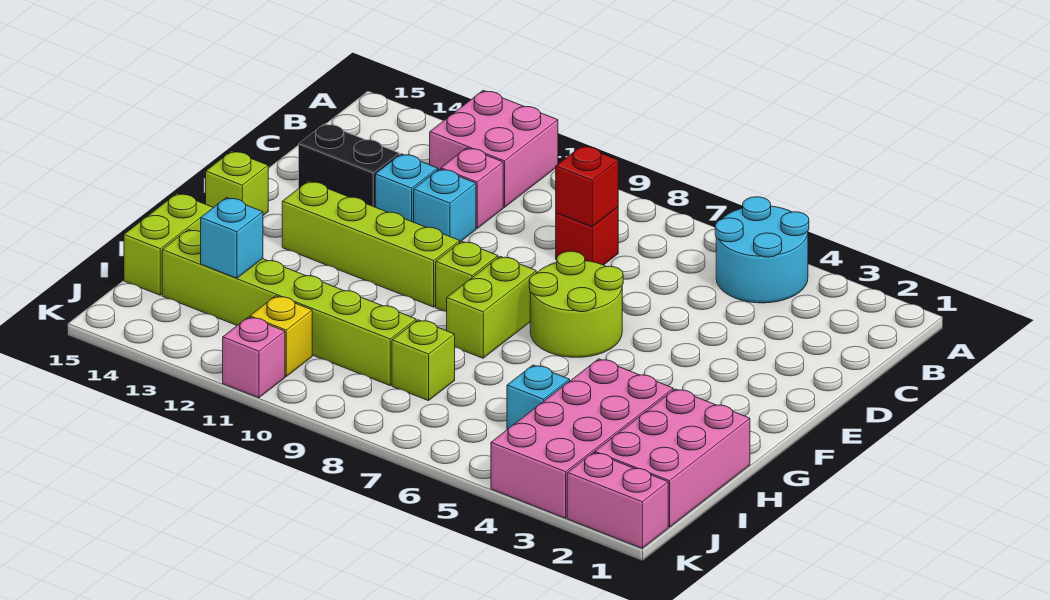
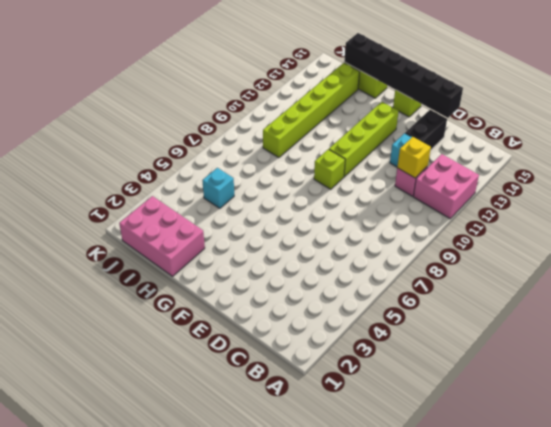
yellow 1x1 brick [397,137,431,178] -> yellow 1x1 brick moved to [250,296,312,376]
black 1x6 brick [344,33,463,118] -> none
none -> cyan 2x2 round brick [715,197,809,303]
none -> red 1x1 brick [556,207,618,265]
none -> cyan 1x1 brick [414,169,476,242]

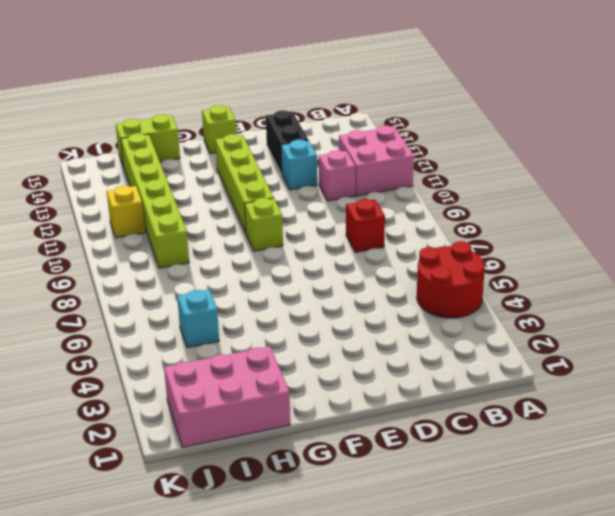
red 2x2 round brick [417,241,485,318] -> cyan 2x2 round brick [715,197,809,303]
none -> cyan 1x1 brick [414,169,476,242]
none -> lime 2x2 round brick [529,251,623,357]
none -> lime 1x2 brick [447,257,536,358]

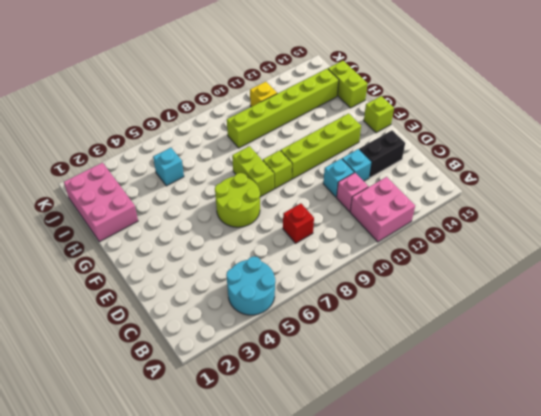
none -> pink 2x4 brick [491,359,673,518]
none -> lime 1x1 brick [392,320,455,401]
none -> pink 1x2 brick [567,452,668,548]

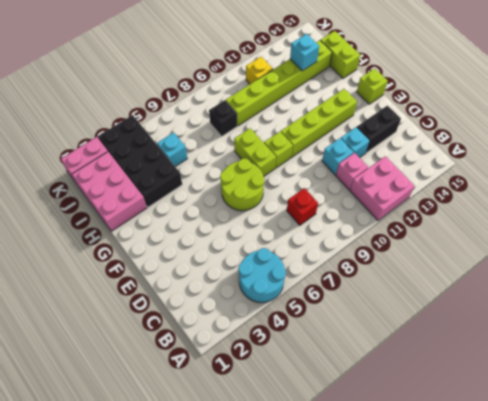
black 2x4 brick [98,115,182,207] -> pink 2x4 brick [491,359,673,518]
black 1x1 brick [209,100,237,136] -> lime 1x1 brick [392,320,455,401]
none -> pink 1x1 brick [223,317,285,398]
none -> red 1x1 brick [556,146,618,227]

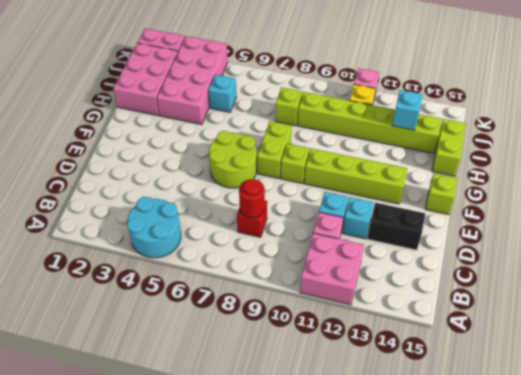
red 1x1 round brick [239,179,265,218] -> red 1x1 brick [556,146,618,227]

